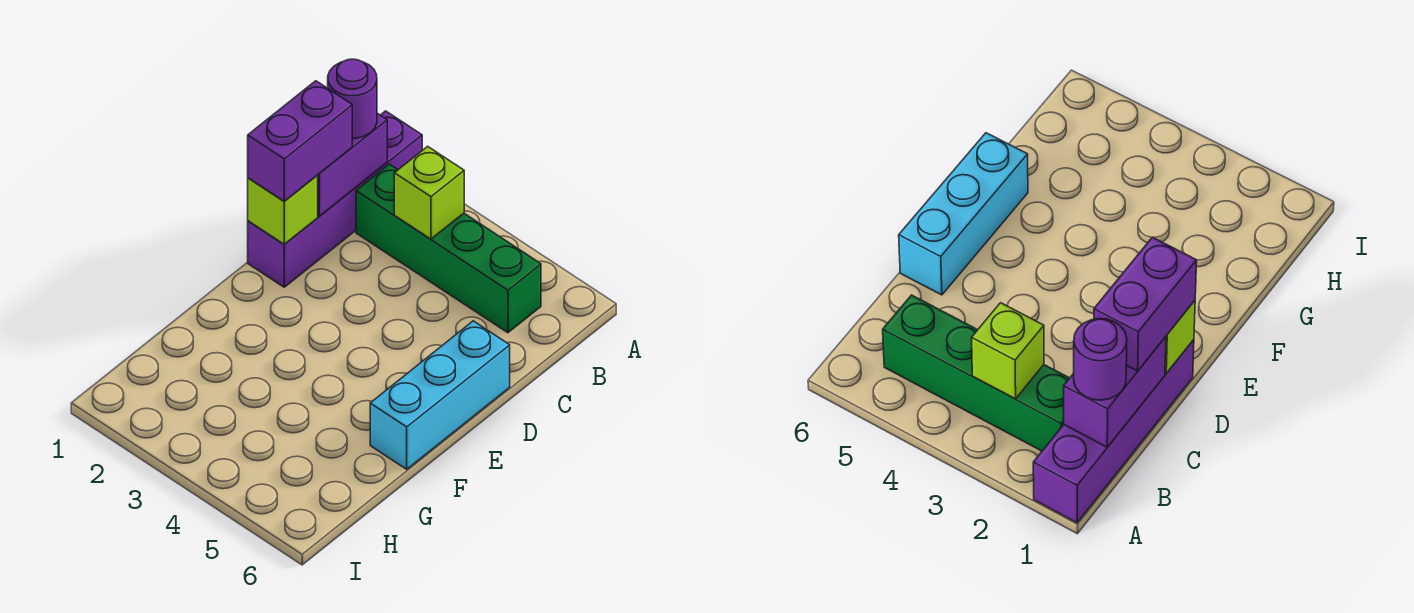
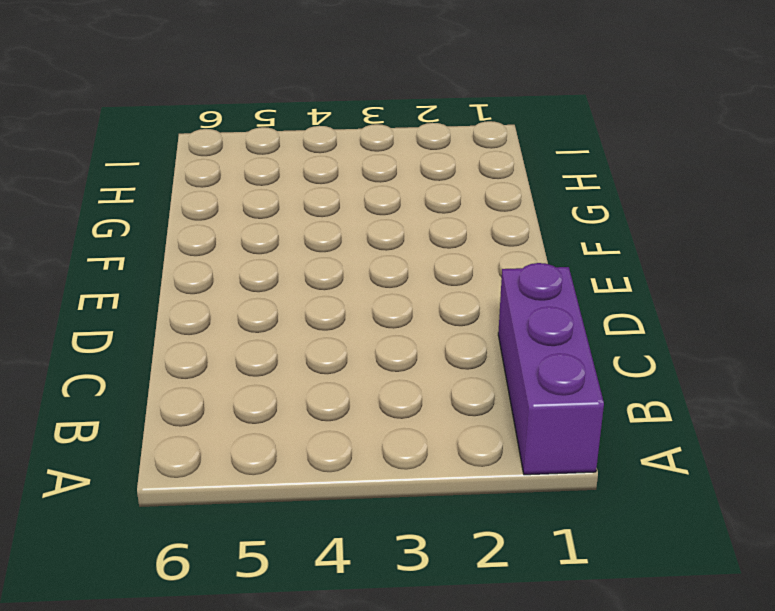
purple 1x3 brick [498,263,604,475] -> purple 1x4 brick [248,111,422,287]
none -> green 1x4 brick [356,164,541,333]
none -> cyan 1x3 brick [370,321,510,469]

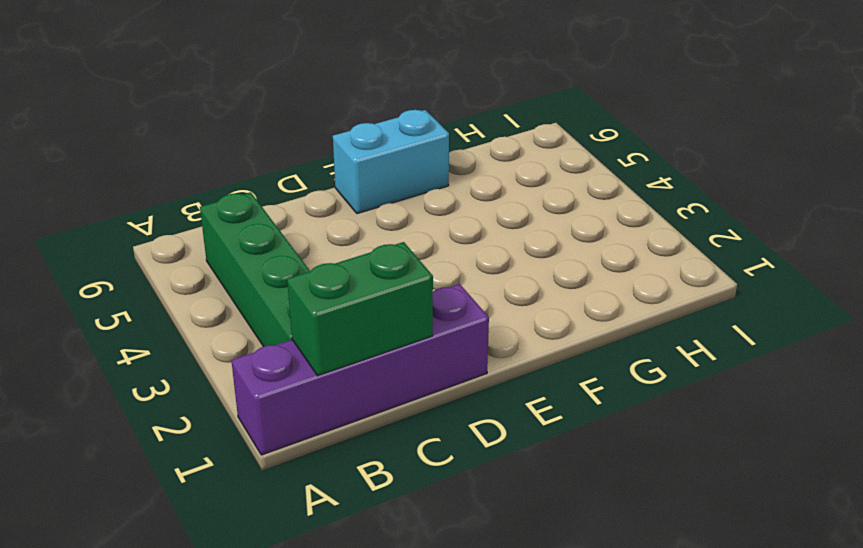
green 1x2 brick [287,242,433,376] -> purple 1x2 brick [317,113,387,216]
cyan 1x2 brick [333,110,449,214] -> cyan 1x3 brick [370,321,510,469]
none -> lime 1x1 brick [394,146,464,239]
none -> lime 1x1 brick [248,176,318,244]

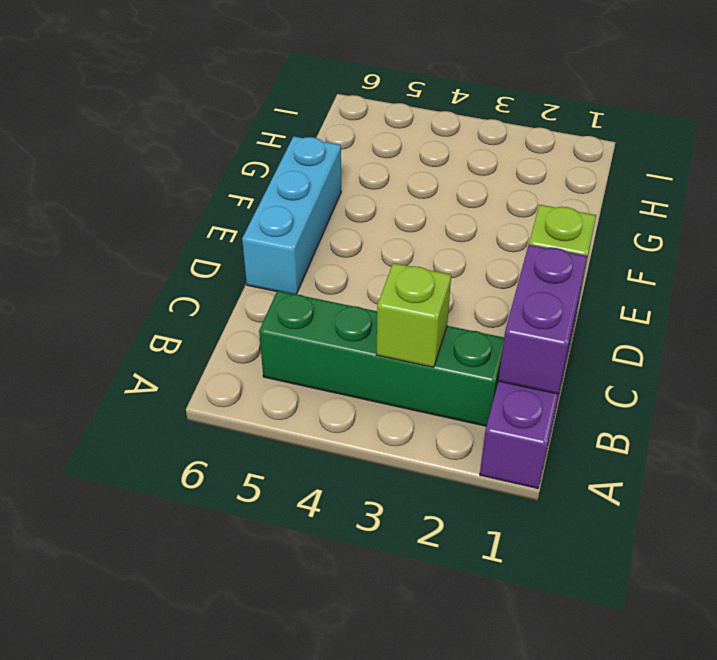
none -> purple 1x1 round brick [328,59,377,138]
none -> purple 1x2 brick [248,81,352,201]

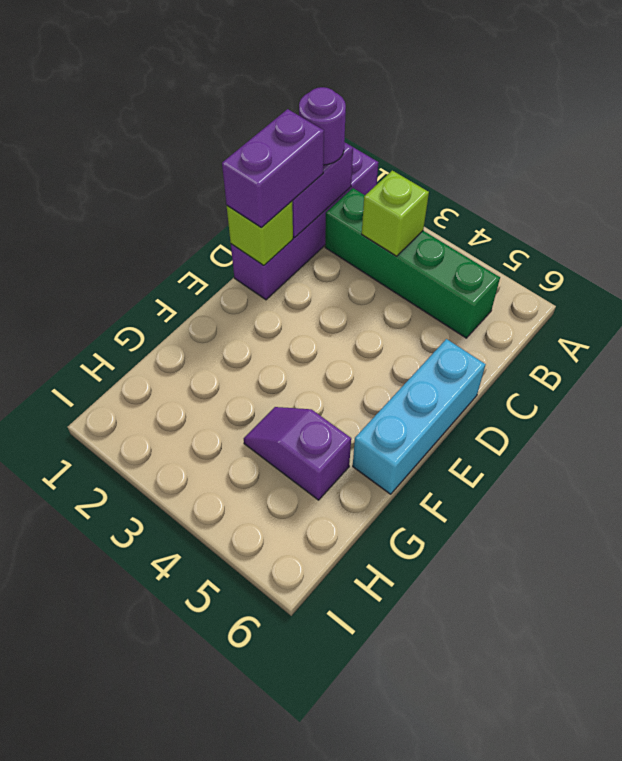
purple 1x2 slope [244,407,351,500] -> none

